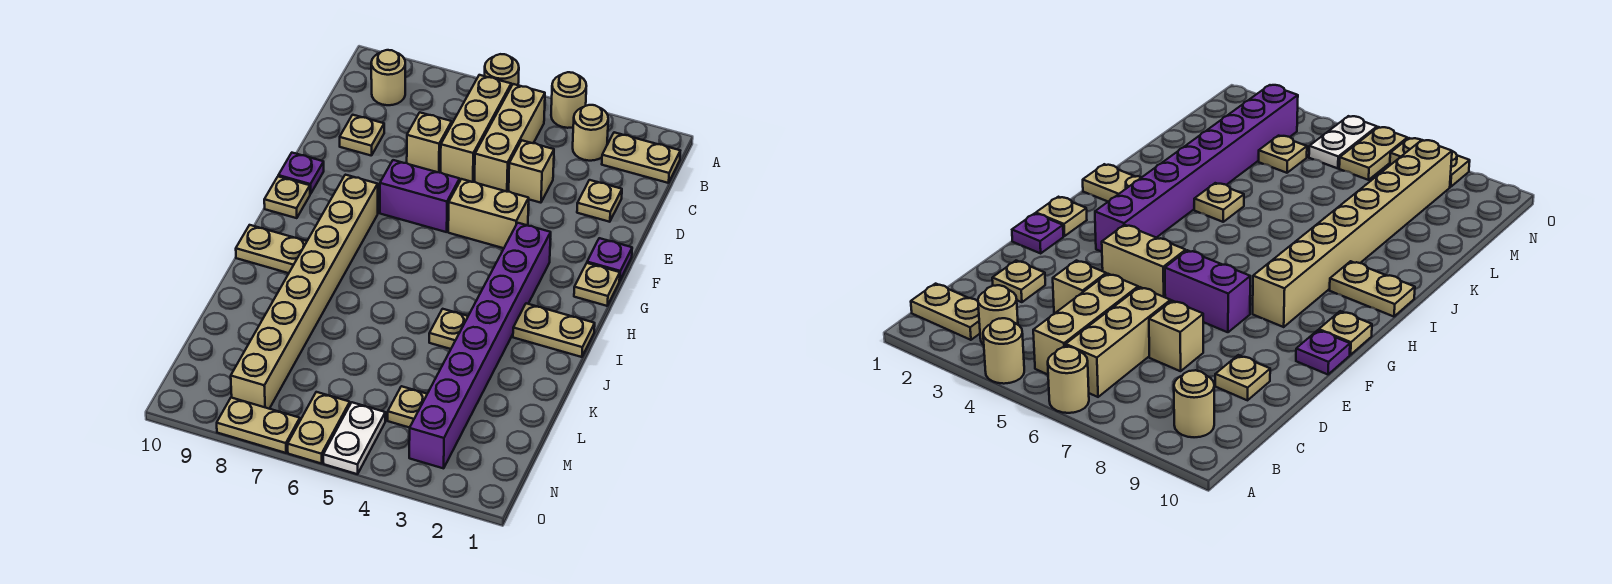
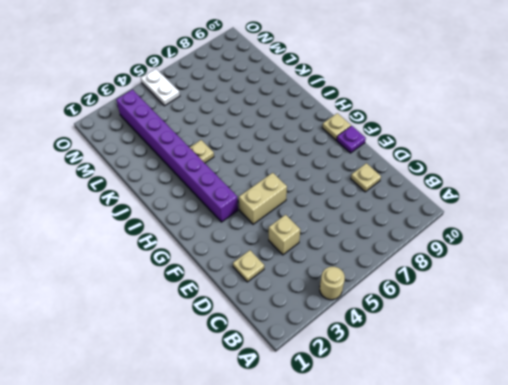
none -> tan 1x1 round brick [485,54,519,86]
none -> tan 1x2 plate [602,132,680,183]
none -> tan 1x1 round brick [573,105,608,161]

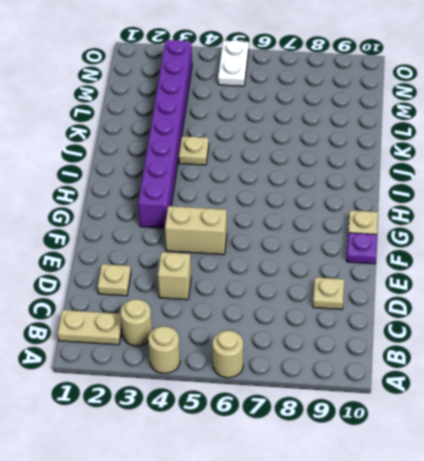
none -> tan 1x3 brick [475,84,545,192]
none -> tan 1x3 brick [441,75,511,182]
none -> tan 1x1 round brick [371,50,405,105]

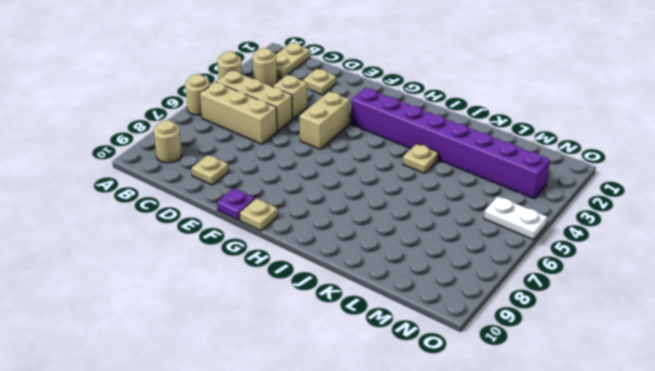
none -> tan 1x1 brick [407,113,452,173]
none -> purple 1x1 plate [587,238,632,281]
none -> purple 1x2 brick [380,160,460,232]

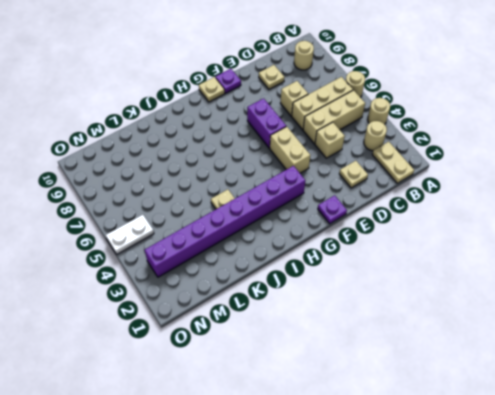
none -> tan 1x1 plate [574,263,620,306]
none -> tan 1x8 brick [231,175,378,409]
none -> tan 1x2 plate [513,303,595,357]

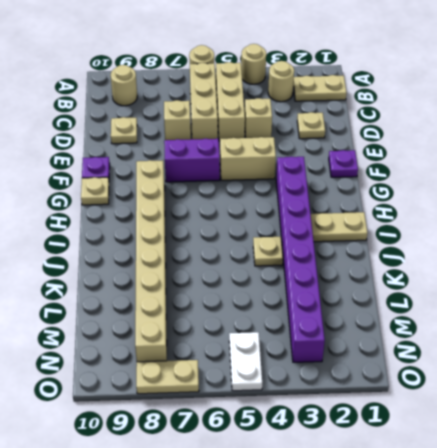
none -> tan 1x1 plate [574,263,620,306]
none -> tan 1x2 plate [236,225,307,273]
none -> tan 1x1 plate [388,386,427,428]

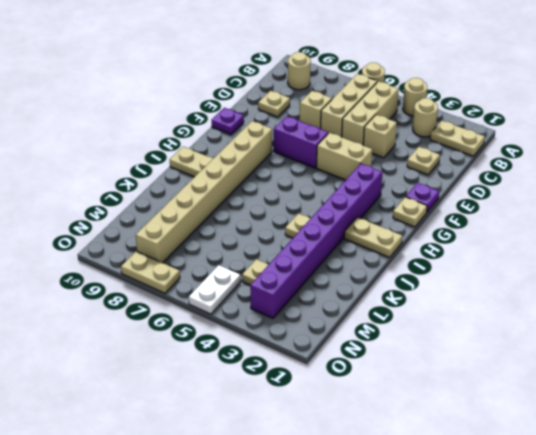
none -> tan 1x1 plate [264,177,310,218]
none -> tan 1x2 plate [288,392,350,464]

